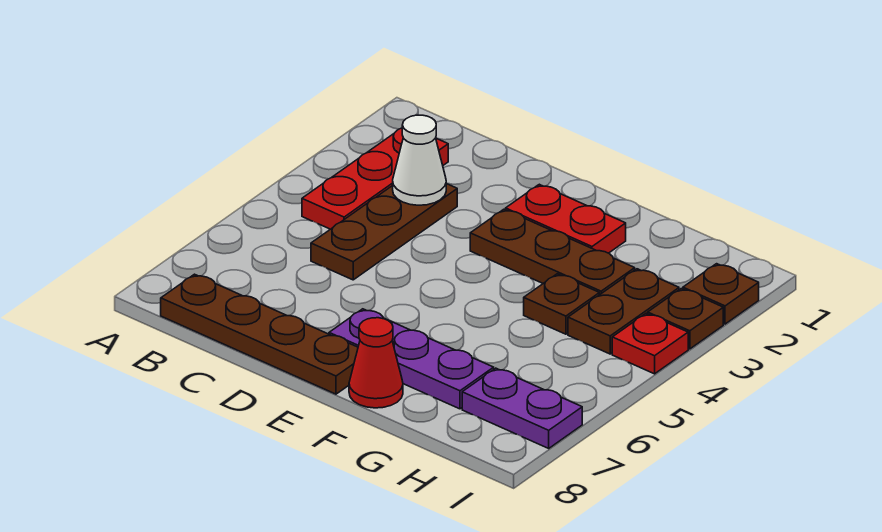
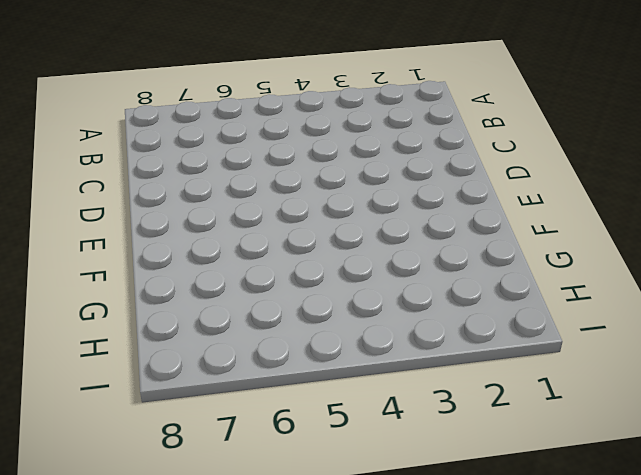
none -> red 1x3 plate [302,128,448,229]
none -> brown 1x4 plate [161,274,358,394]
none -> brown 1x3 plate [311,184,457,280]

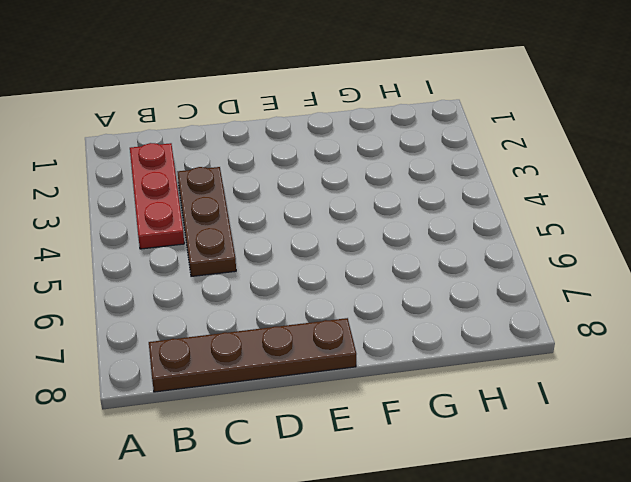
none -> red 1x2 plate [506,184,626,253]
none -> brown 1x3 plate [470,209,635,295]
none -> purple 1x3 plate [329,309,494,409]

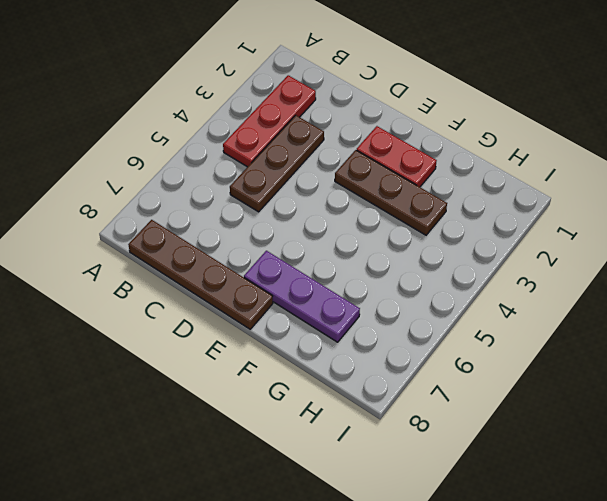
none -> red 1x1 cone [349,318,403,408]
none -> brown 1x1 plate [524,274,599,334]
none -> brown 1x2 plate [568,269,679,354]

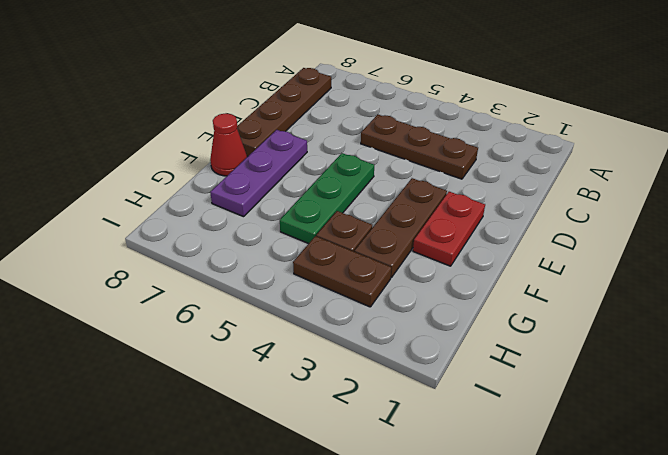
green 1x3 plate [280,153,374,244] -> none
none -> red 1x3 plate [302,128,448,229]
none -> purple 1x2 plate [462,368,582,448]
none -> brown 1x1 plate [683,264,759,324]

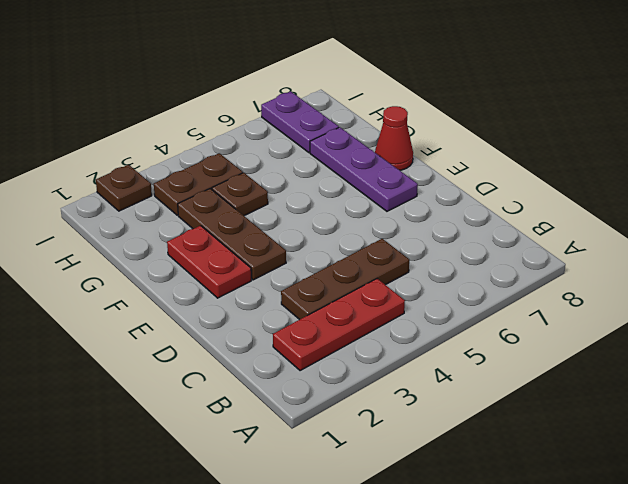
none -> brown 1x4 plate [161,274,358,394]
none -> brown 1x1 plate [648,289,723,349]
none -> red 1x1 plate [612,314,688,374]

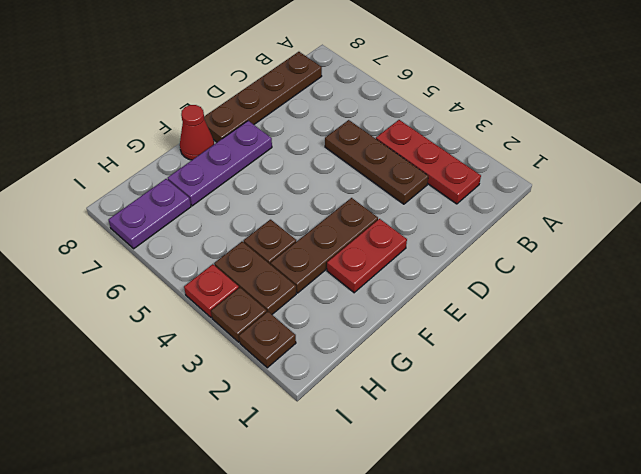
none -> white 1x1 cone [393,115,446,205]

